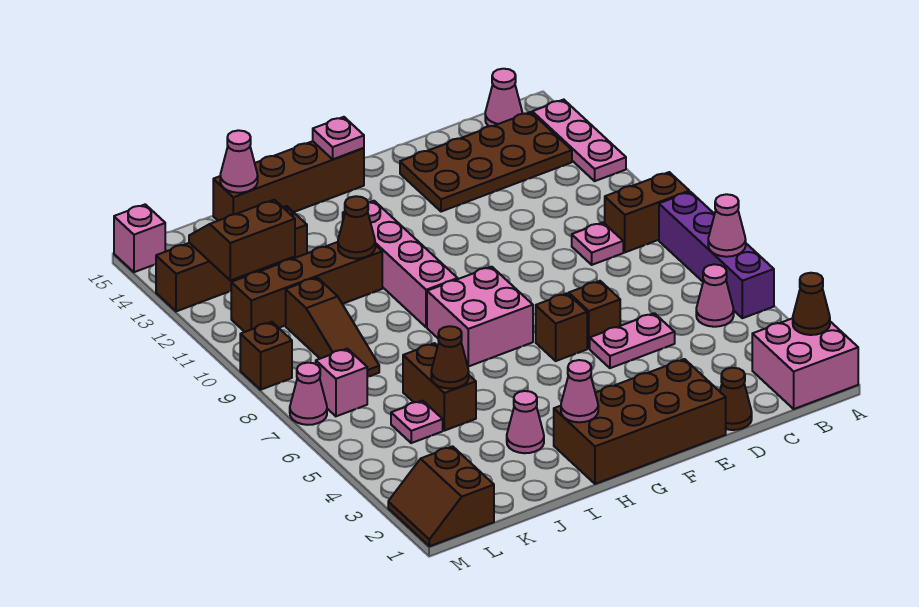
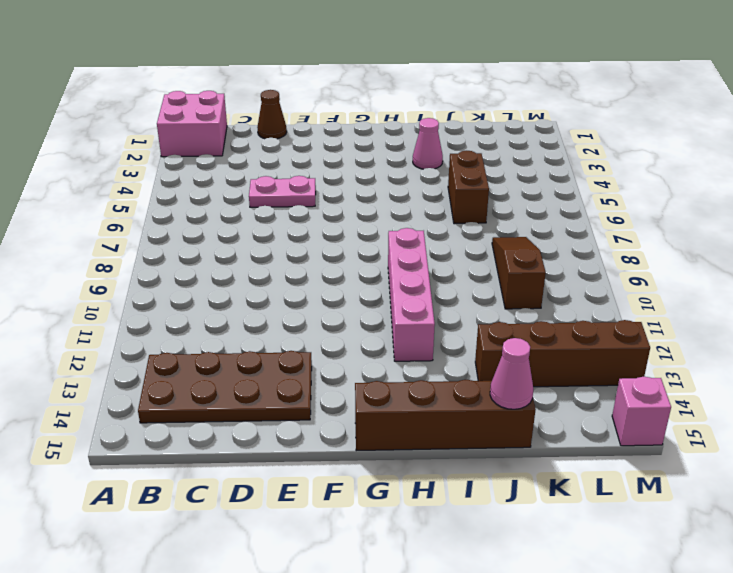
none -> purple 1x4 brick [659,192,774,318]
none -> brown 1x2 brick [605,172,689,252]
none -> pink 1x3 plate [532,100,626,181]
none -> pink 1x1 cone [696,264,734,327]

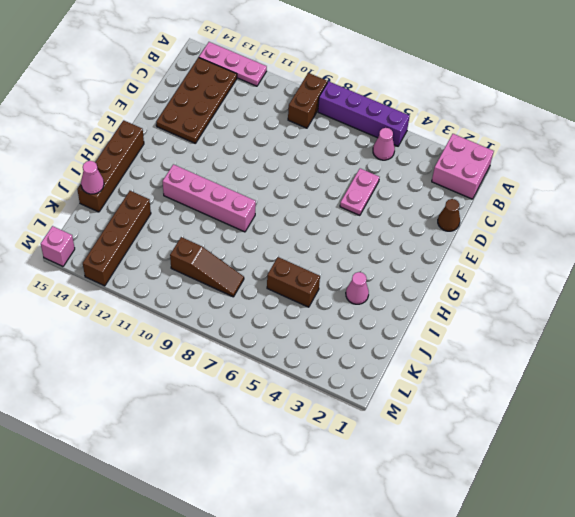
none -> pink 1x1 cone [485,69,522,126]
none -> pink 1x1 plate [572,223,623,265]
none -> brown 2x4 brick [554,359,726,484]
none -> brown 1x1 brick [569,281,620,349]

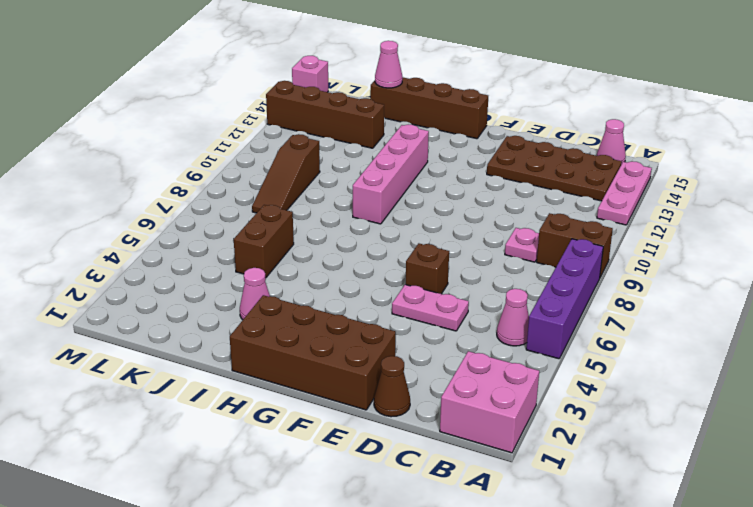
none -> brown 1x1 brick [536,293,587,361]
none -> pink 2x2 brick [427,267,533,366]
none -> brown 1x4 brick [231,242,382,332]
none -> pink 1x1 plate [391,401,443,443]

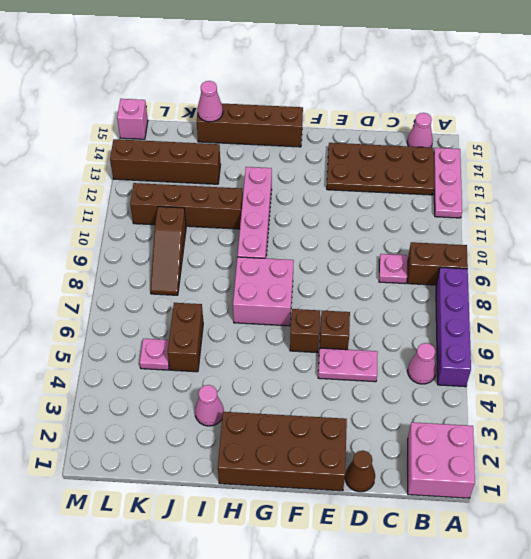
none -> brown 2x2 slope [388,446,494,546]
none -> pink 1x1 brick [316,349,367,416]
none -> pink 1x1 cone [290,363,327,425]
none -> brown 1x1 brick [240,322,292,390]

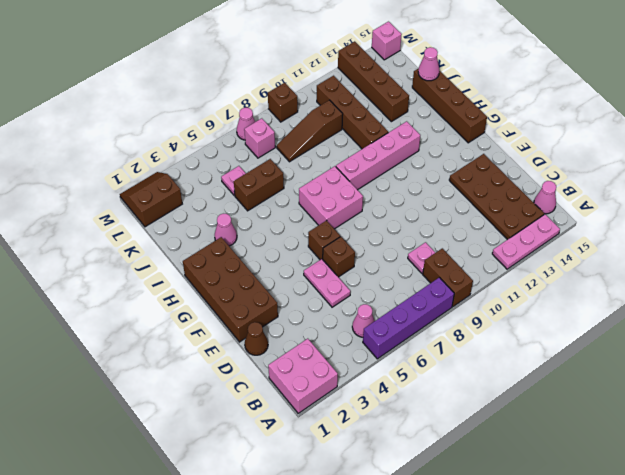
none -> brown 1x1 cone [793,273,830,335]
none -> pink 1x1 cone [708,194,746,257]
none -> pink 1x1 plate [313,117,364,159]
none -> pink 1x1 cone [561,360,598,422]

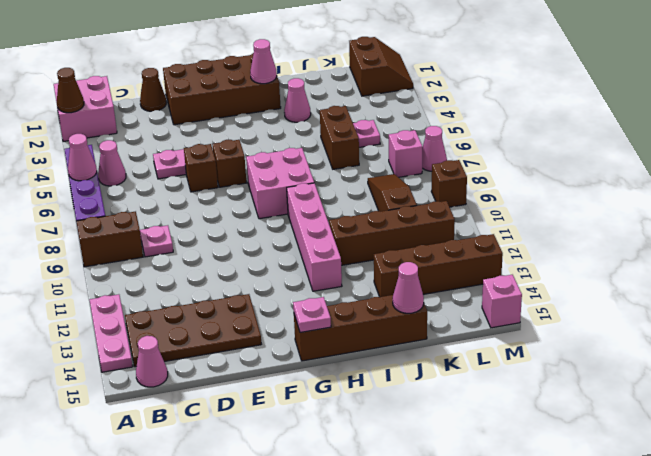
none -> brown 1x1 cone [338,196,375,259]
none -> brown 1x1 cone [431,326,469,389]
none -> brown 2x2 slope [189,200,295,281]

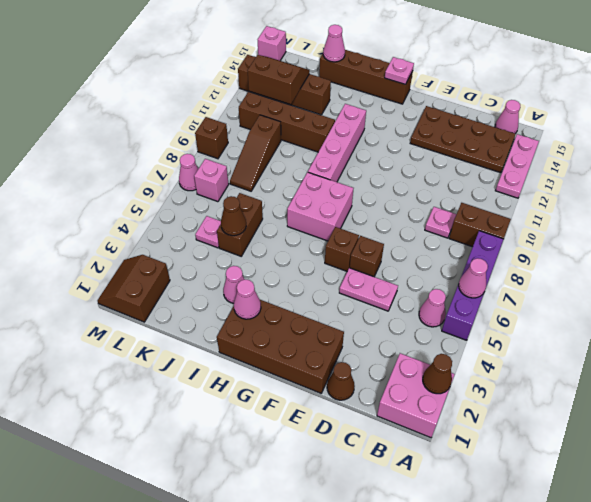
none -> brown 1x1 cone [338,196,375,259]

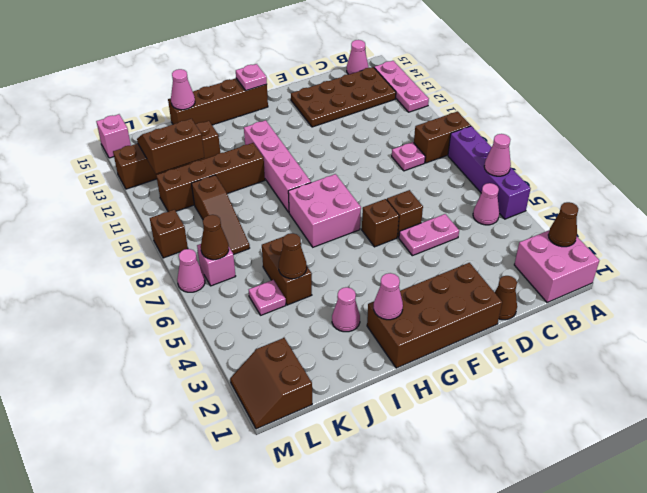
brown 1x1 cone [201,215,229,260] -> brown 1x1 cone moved to [338,196,375,259]

